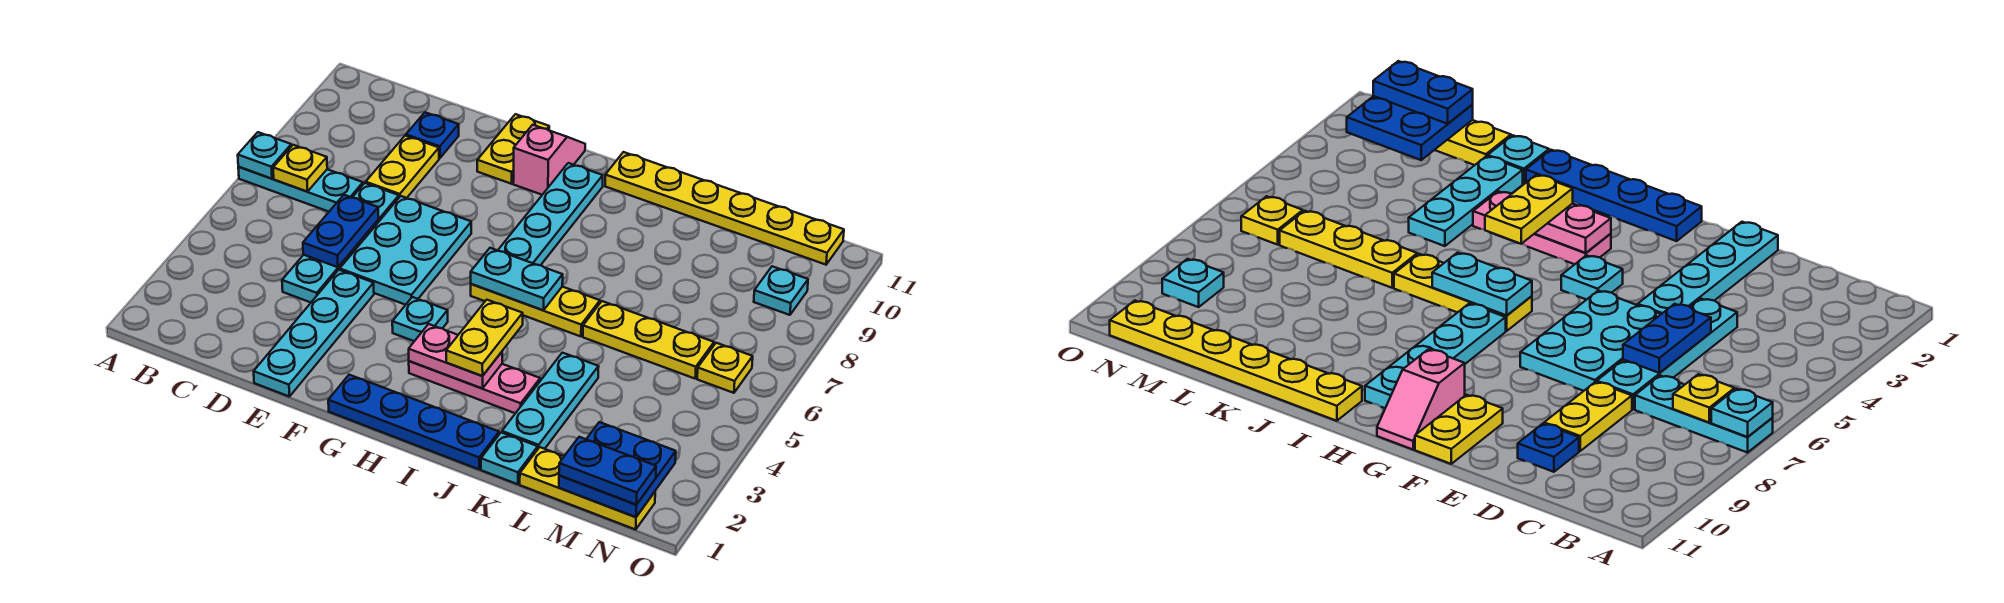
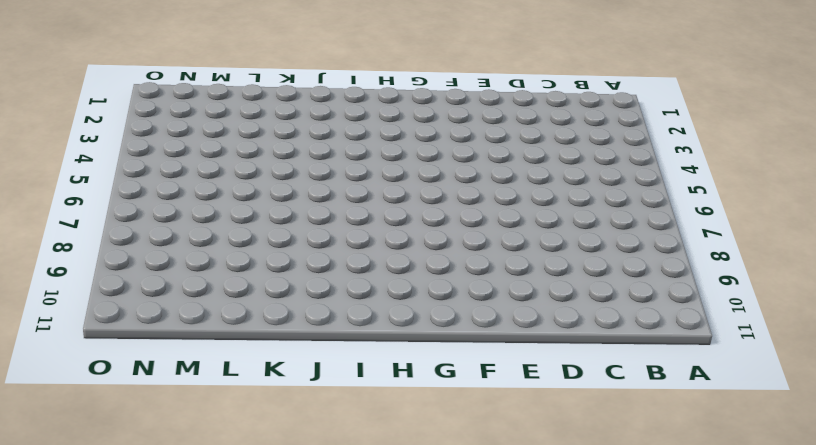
none -> cyan 1x3 plate [238,167,363,212]
none -> cyan 1x4 plate [282,183,399,302]
none -> yellow 1x2 plate [366,136,439,198]

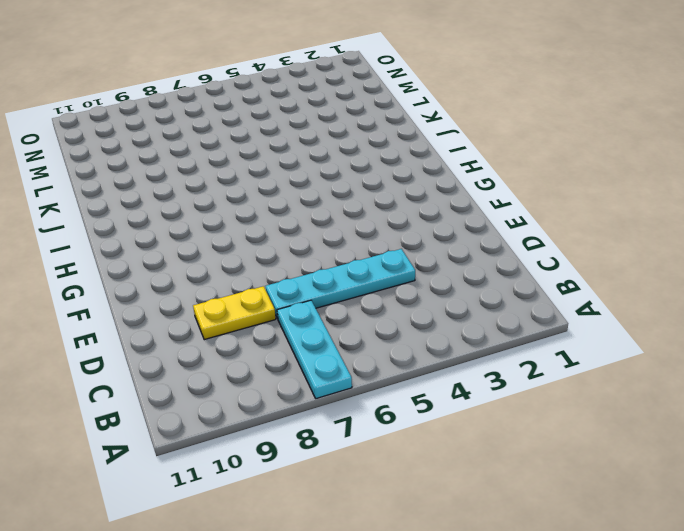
none -> blue 1x1 plate [406,112,459,158]
none -> cyan 1x4 plate [254,270,374,397]
none -> cyan 2x3 plate [340,196,471,305]

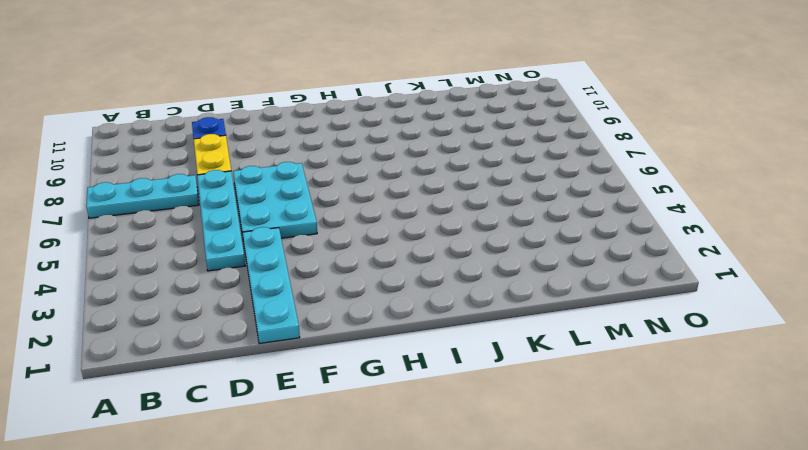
none -> yellow 1x2 plate [477,114,549,184]
none -> blue 1x4 plate [328,375,499,469]
none -> cyan 1x1 plate [392,297,448,341]

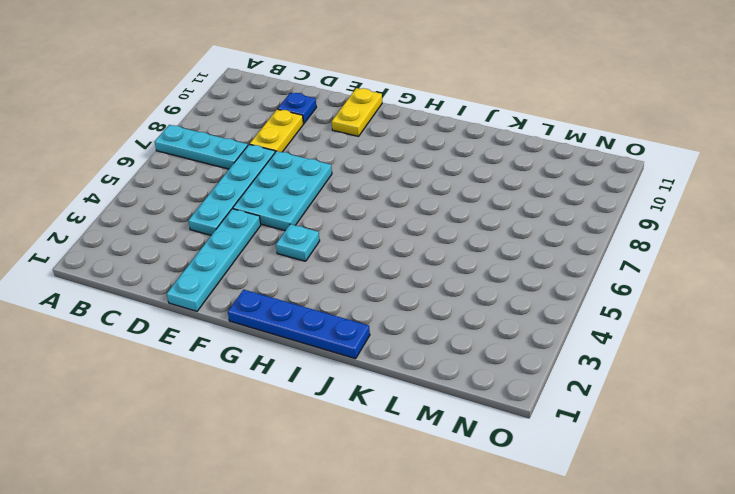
none -> pink 1x2 slope [513,125,585,195]
none -> pink 1x3 plate [409,361,540,413]
none -> yellow 1x3 plate [471,284,600,336]

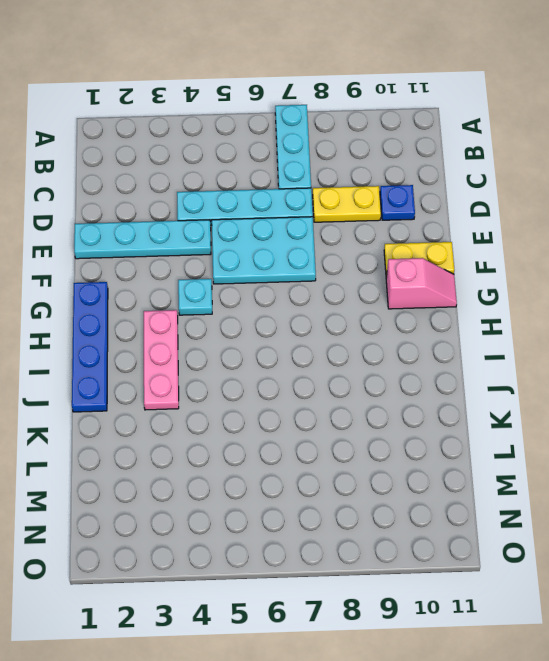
none -> yellow 1x3 plate [471,284,600,336]
none -> cyan 1x4 plate [498,163,603,265]
none -> yellow 1x6 plate [605,152,844,265]

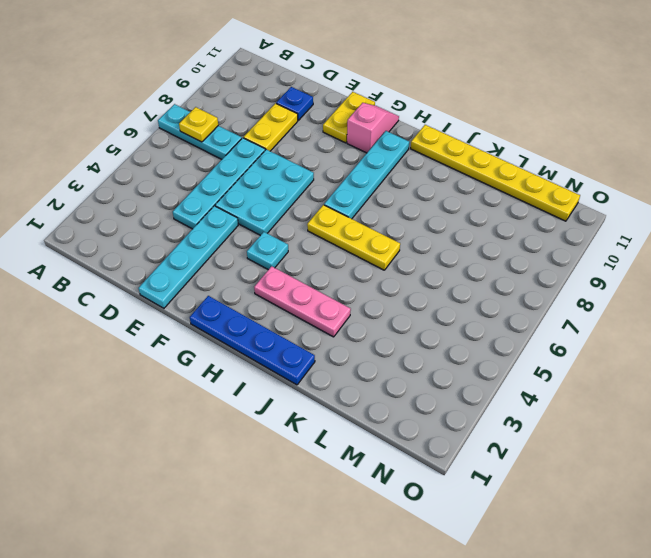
none -> cyan 1x1 plate [481,432,538,484]
none -> cyan 1x3 plate [502,353,599,449]
none -> yellow 1x3 plate [583,301,714,379]

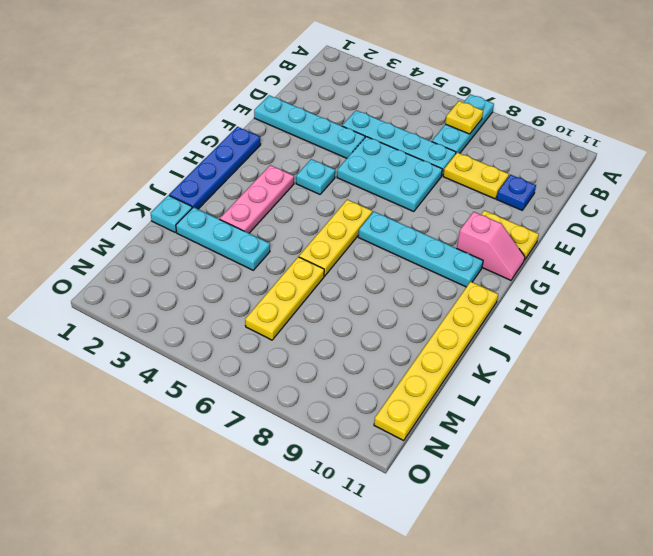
none -> yellow 1x3 plate [520,447,655,529]
none -> yellow 1x1 plate [697,343,753,393]
none -> cyan 1x1 plate [754,266,808,315]

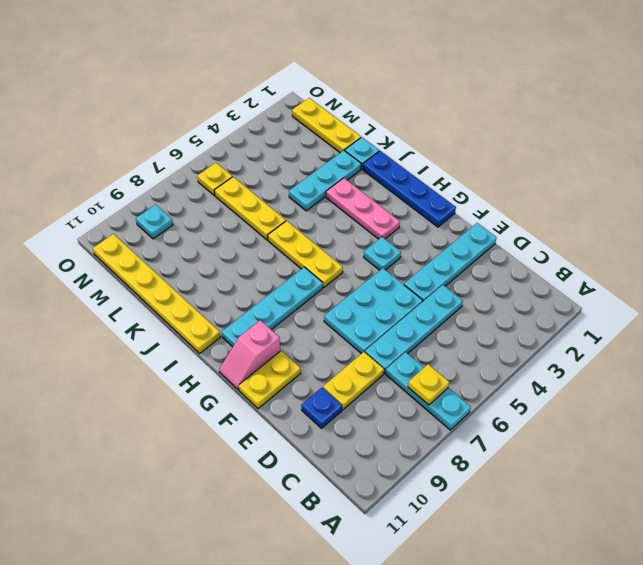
none -> cyan 1x1 plate [238,132,291,179]
none -> blue 1x2 plate [303,195,378,267]
none -> pink 1x2 plate [409,324,502,388]

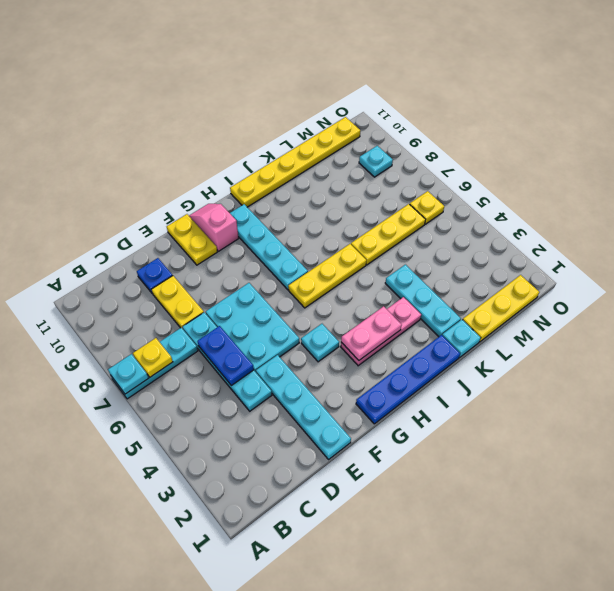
none -> cyan 1x2 plate [471,248,563,310]
none -> blue 2x2 plate [559,422,676,517]
none -> yellow 1x2 plate [446,300,523,376]

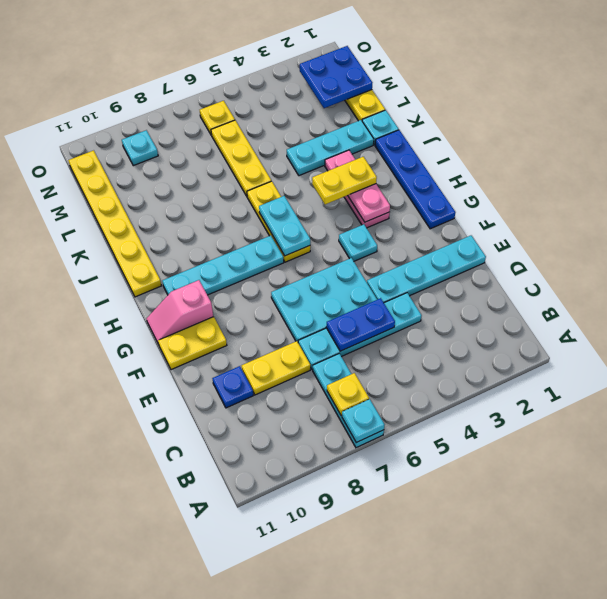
none -> blue 1x2 plate [559,437,656,505]

